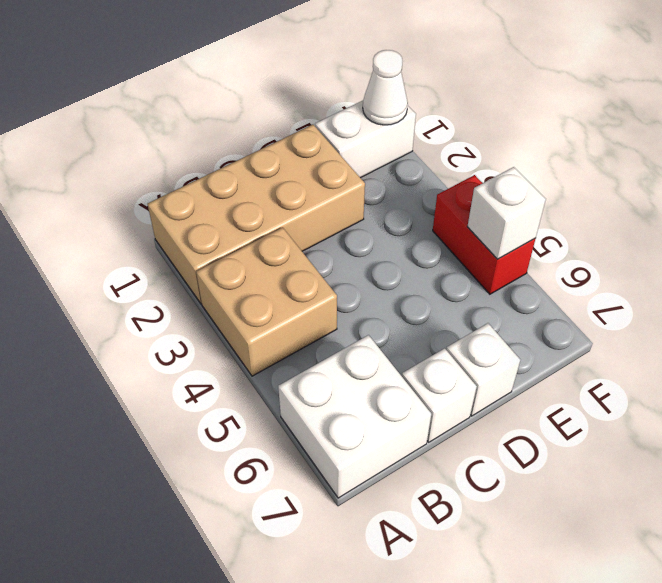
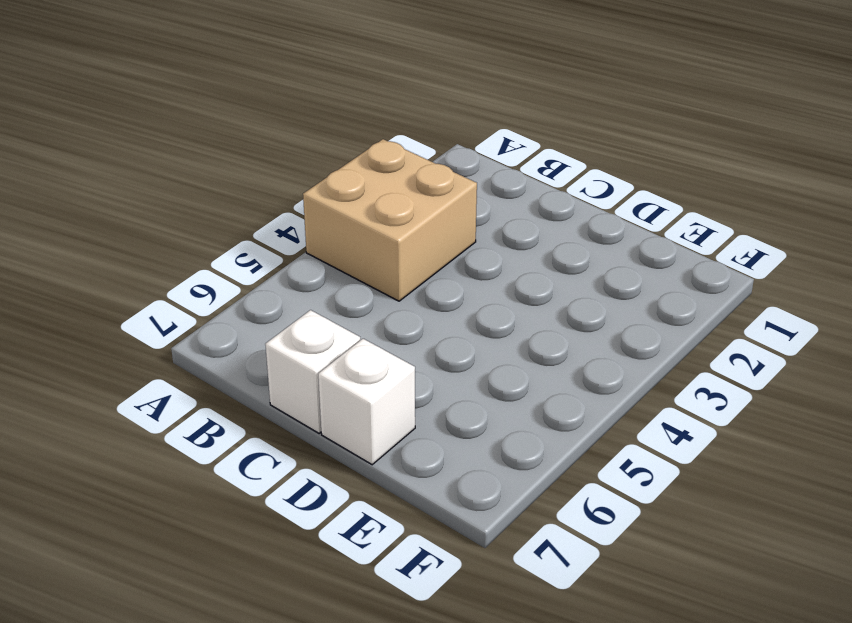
none -> tan 2x4 brick [148,125,365,304]
none -> white 2x2 brick [278,335,431,498]

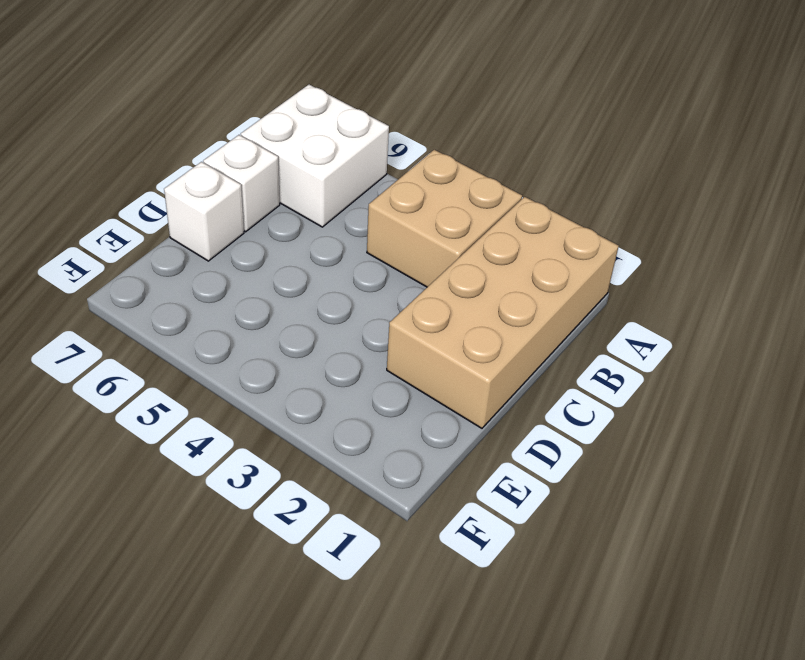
none -> white 1x2 brick [315,101,416,178]
none -> red 1x2 brick [433,175,536,294]

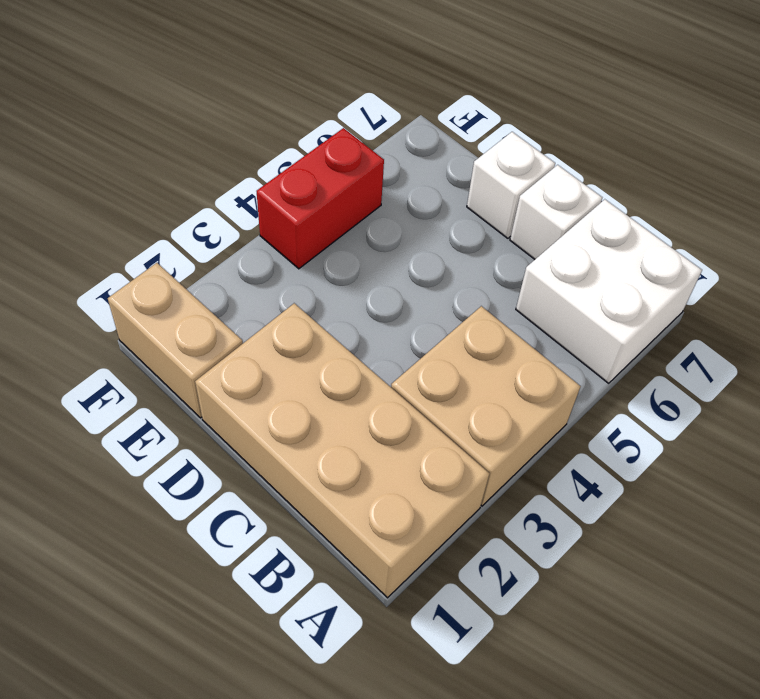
tan 1x2 brick [108,263,243,418] -> white 1x2 brick [315,101,416,178]
none -> white 1x1 cone [363,50,408,125]
none -> white 1x1 brick [467,167,546,259]

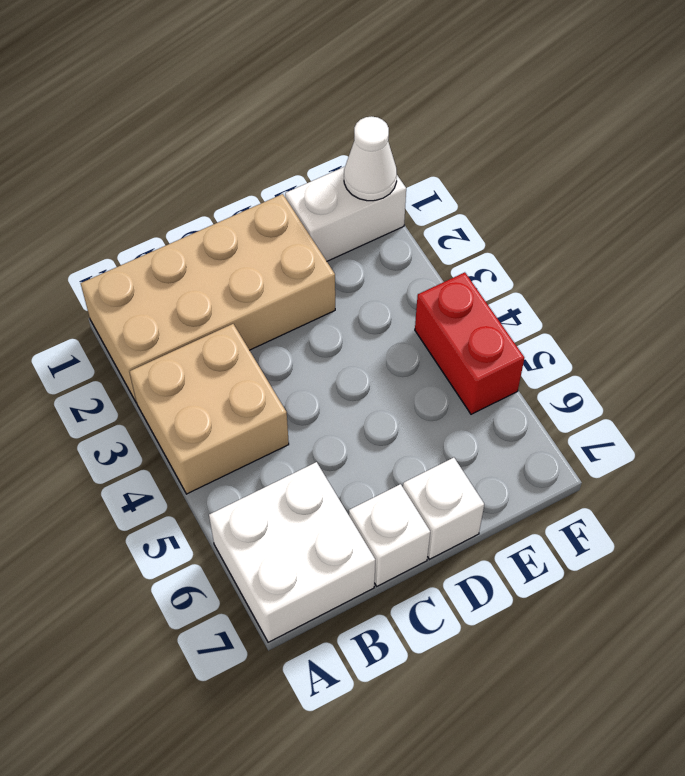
none -> white 1x1 brick [467,167,546,259]

